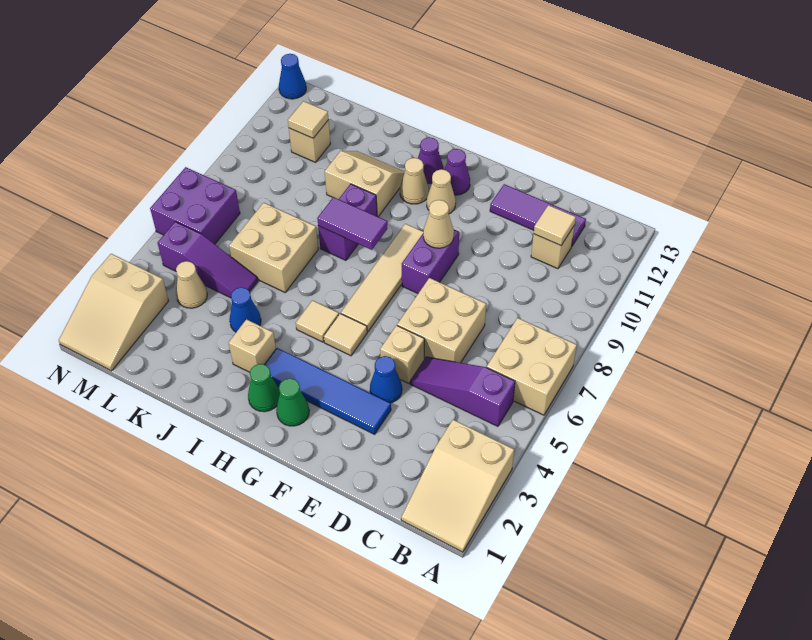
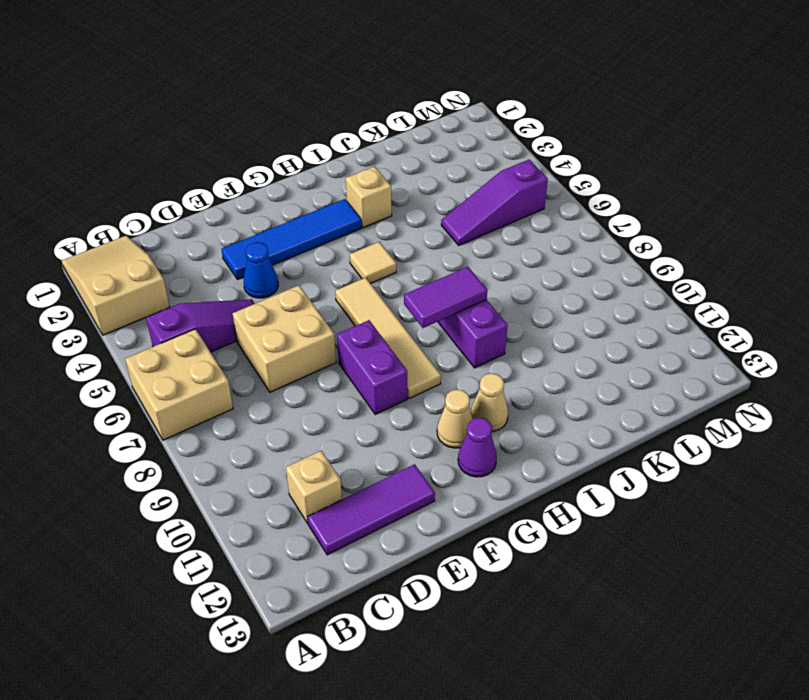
none -> tan 1x1 brick [380,326,424,383]
none -> green 1x1 cone [276,378,309,426]
none -> tan 1x1 tile [324,314,367,356]
none -> green 1x1 cone [248,364,280,412]

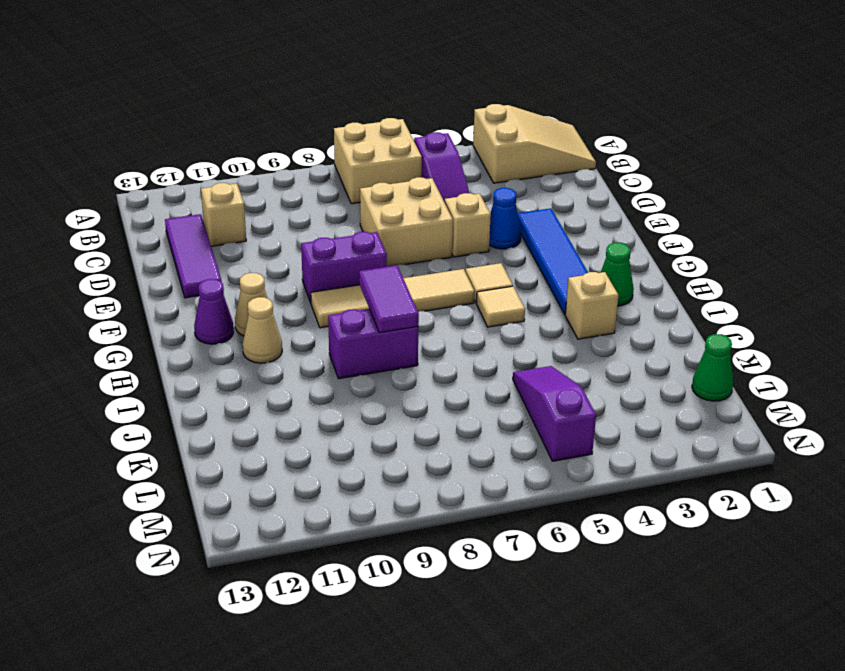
green 1x1 cone [692,334,733,401] -> green 1x1 cone moved to [276,378,309,426]
none -> purple 1x1 cone [418,137,444,184]
none -> tan 2x2 slope [325,151,405,217]
none -> blue 1x1 cone [229,287,261,332]
none -> tan 2x2 brick [229,203,318,292]

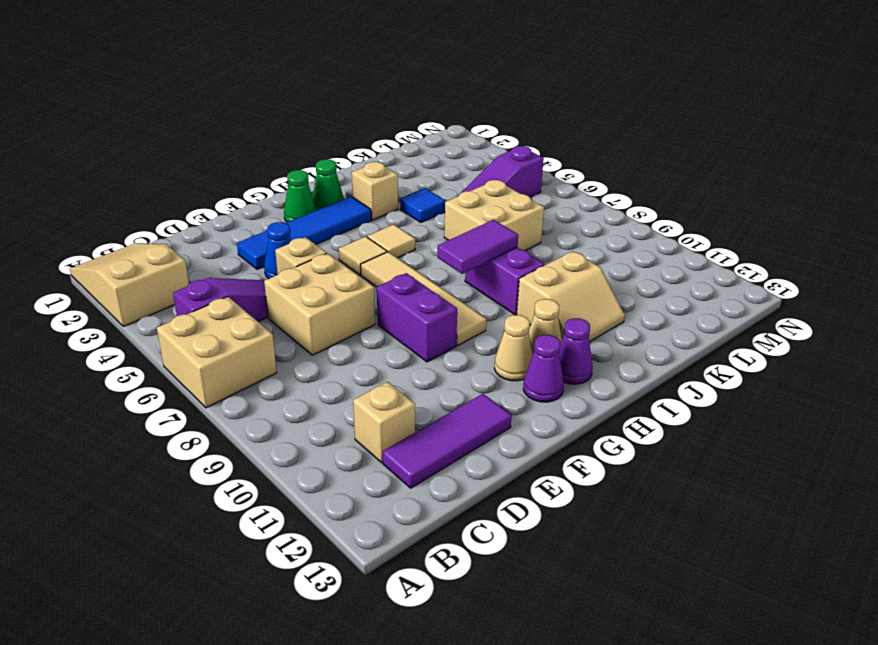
blue 1x1 tile [400,188,446,222] -> blue 1x1 cone [229,287,261,332]
none -> tan 1x1 cone [176,261,207,308]
none -> tan 1x1 brick [289,120,331,162]
none -> tan 2x3 slope [59,254,169,371]
none -> purple 2x2 brick [150,167,240,244]

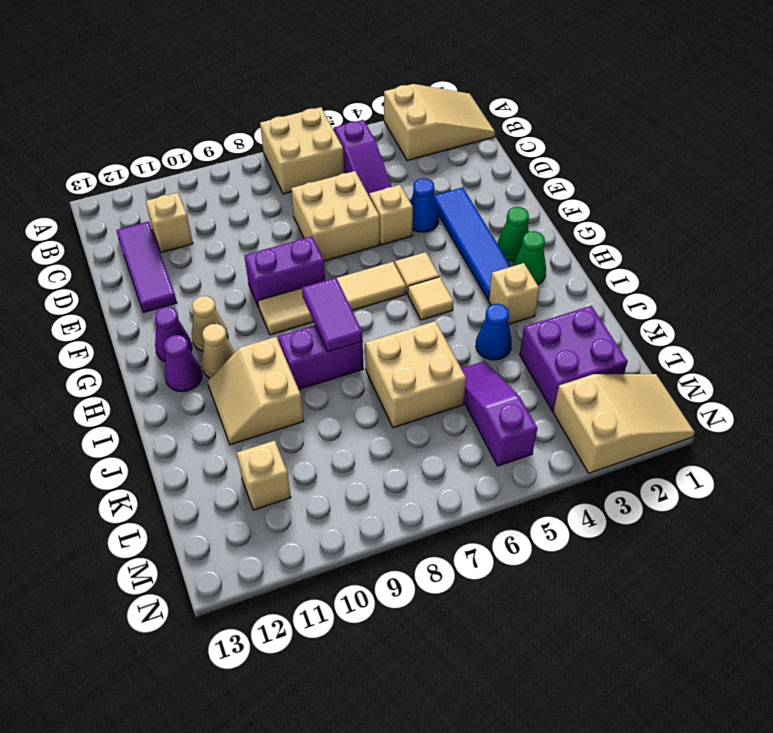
purple 2x2 brick [520,306,628,411] -> purple 2x2 brick moved to [150,167,240,244]
none -> tan 1x1 cone [176,261,207,308]
none -> blue 1x1 cone [279,54,306,99]
none -> tan 1x1 tile [534,205,576,246]
none -> tan 1x1 cone [423,200,454,248]

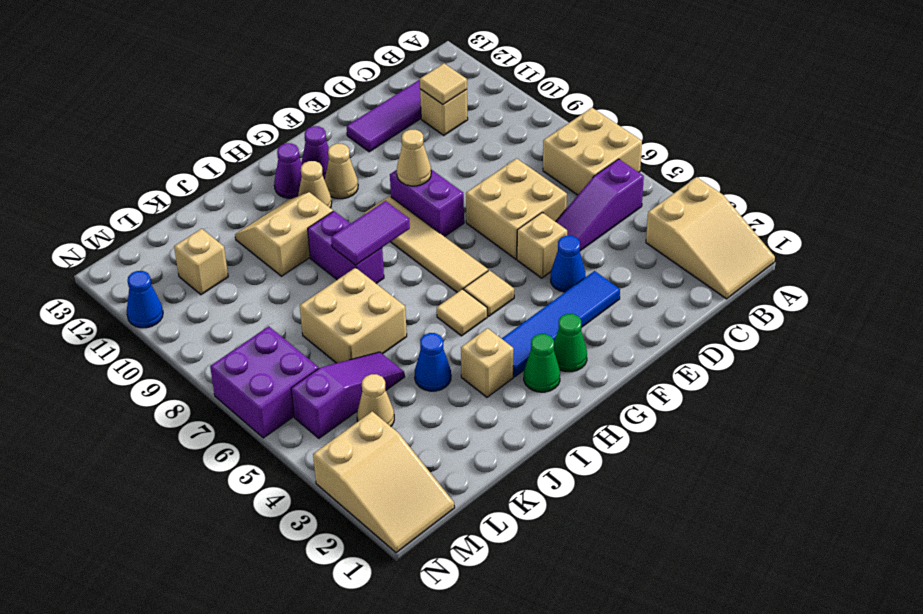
blue 1x1 cone [127,271,163,328] -> blue 1x1 cone moved to [279,54,306,99]
none -> tan 1x1 tile [288,101,329,138]

